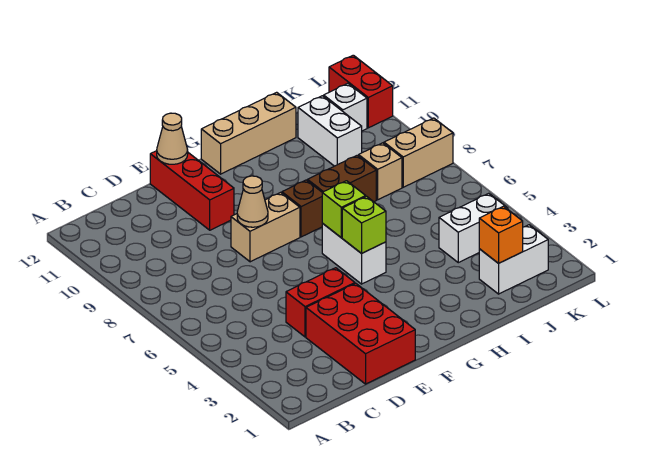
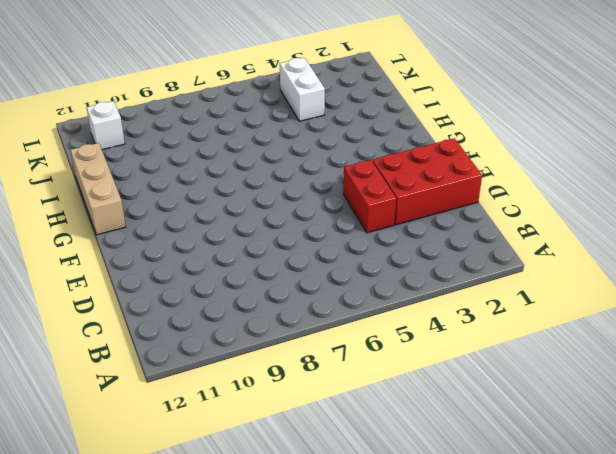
none -> tan 1x2 brick [231,192,300,262]
none -> red 1x3 brick [150,151,234,230]
none -> white 1x2 brick [322,223,386,284]

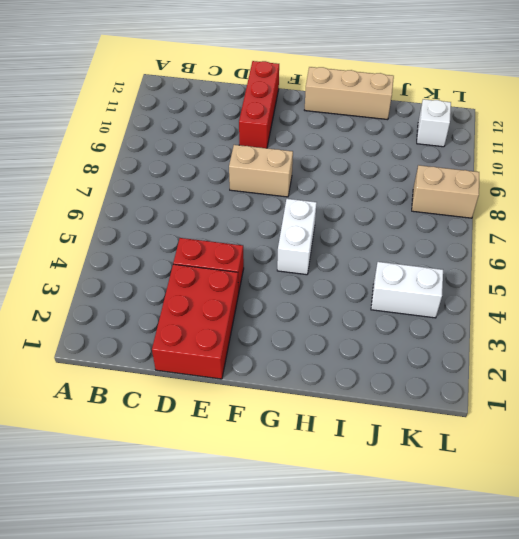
none -> brown 1x1 brick [282,180,322,237]
none -> brown 1x2 brick [307,155,376,202]
none -> white 1x2 brick [479,225,548,294]

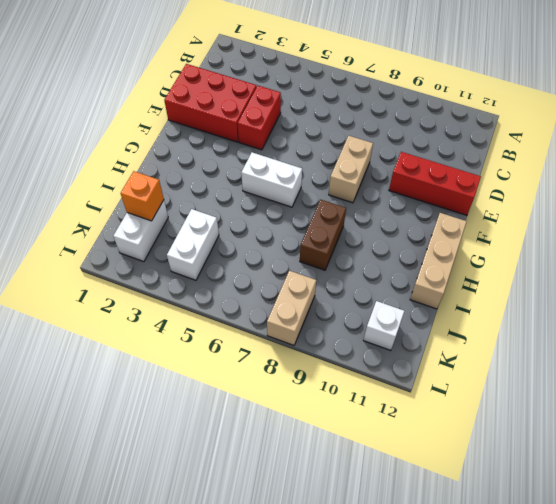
none -> brown 1x1 brick [282,180,322,237]
none -> tan 1x1 brick [359,143,402,200]
none -> white 1x2 brick [298,96,362,166]

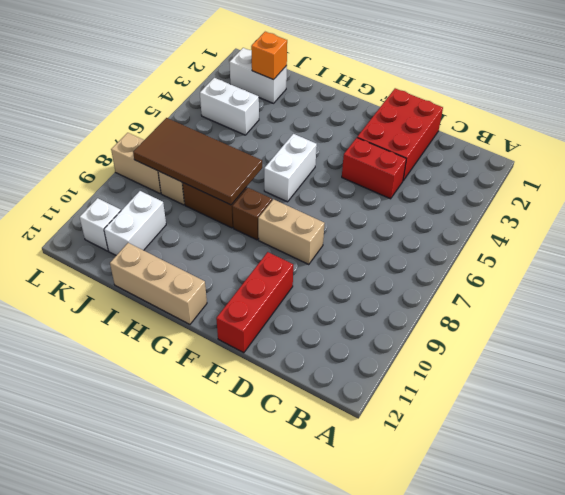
brown 2x4 tile [133,118,262,205] -> none
none -> red 1x2 brick [329,55,393,128]
none -> tan 1x1 cone [237,176,268,227]
none -> tan 1x1 cone [157,113,188,164]

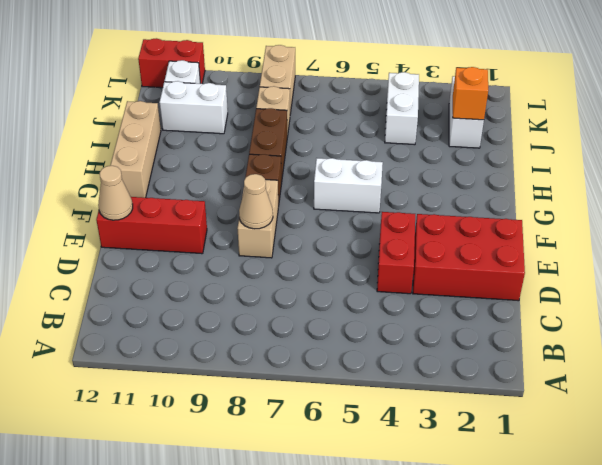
none -> lime 1x1 brick [342,196,386,253]
none -> lime 1x1 brick [322,181,366,238]

